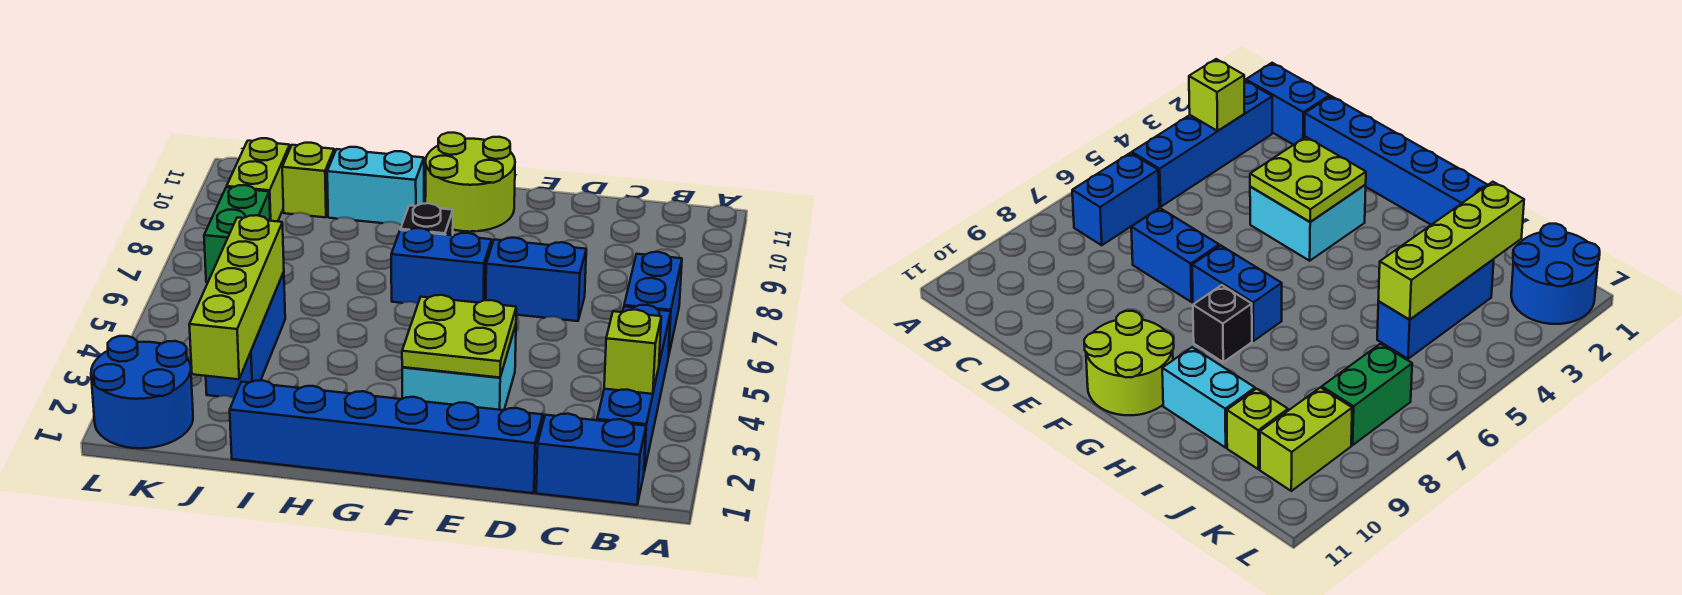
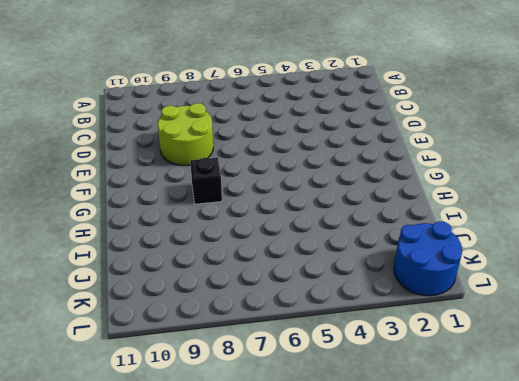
lime 2x2 round brick [158,103,213,166] -> lime 2x2 round brick moved to [425,133,515,232]
none -> blue 1x2 brick [536,414,646,505]
none -> blue 1x4 brick [597,305,671,472]
none -> blue 1x2 brick [624,252,682,357]

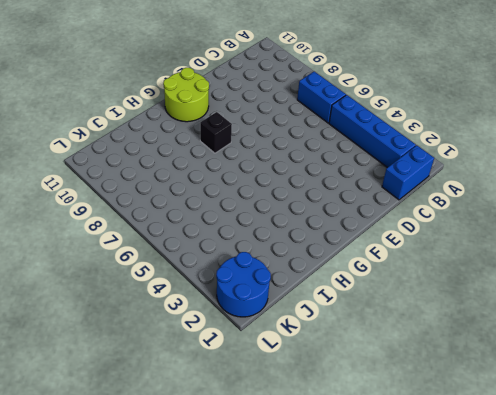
none -> blue 1x6 brick [230,380,543,493]
none -> blue 1x2 brick [486,238,586,321]
none -> cyan 2x2 brick [402,325,516,410]

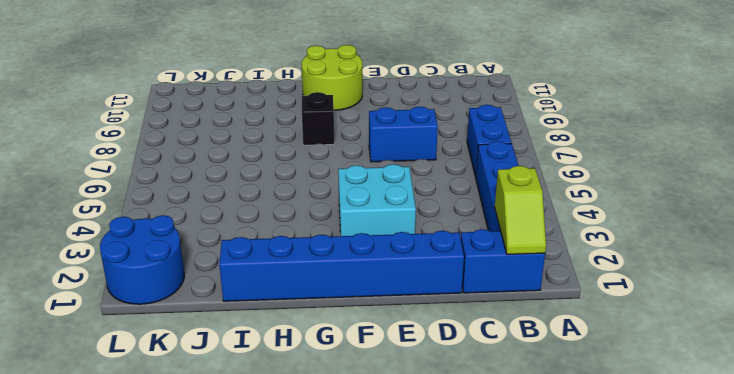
lime 1x2 slope [495,166,546,254] -> none
none -> blue 1x2 brick [391,228,492,303]
none -> cyan 1x2 brick [327,147,424,225]
none -> blue 1x3 brick [206,272,285,398]

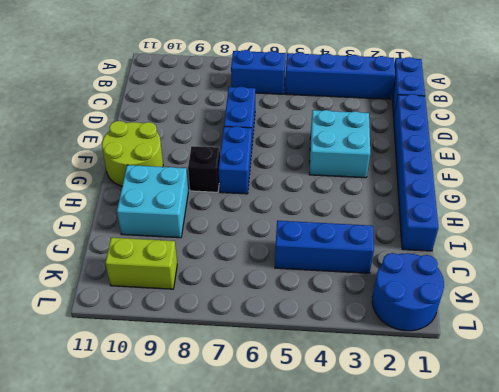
cyan 2x2 brick [117,165,188,238] -> cyan 1x2 brick [327,147,424,225]
none -> lime 1x1 brick [282,143,334,217]
none -> green 1x2 brick [204,185,270,283]
none -> lime 1x1 brick [604,310,661,394]

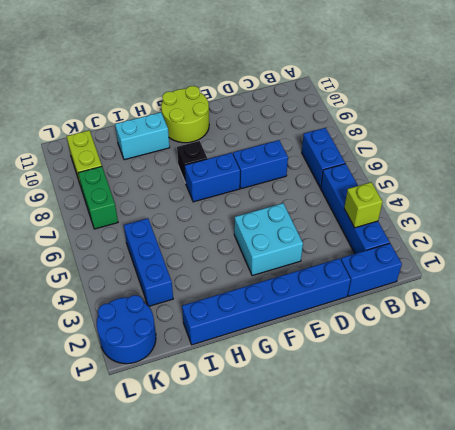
none -> lime 1x1 brick [282,143,334,217]
none -> lime 2x2 plate [402,295,516,378]
none -> lime 1x4 brick [189,215,284,379]

